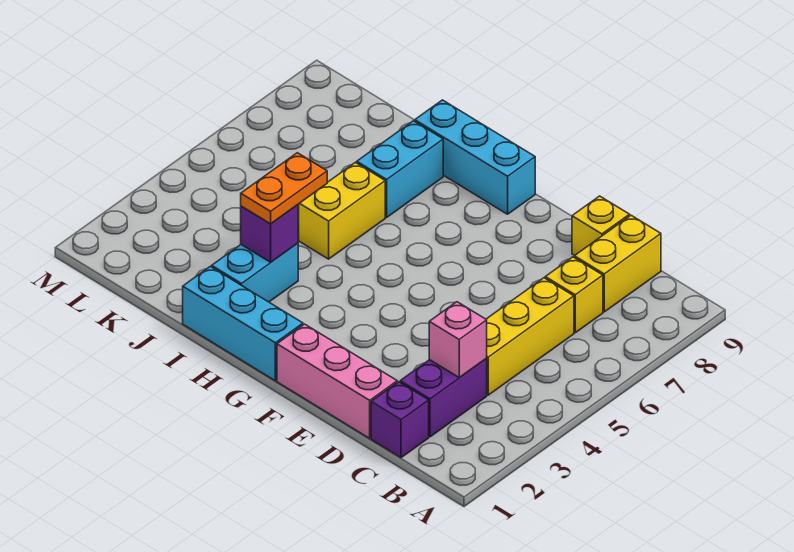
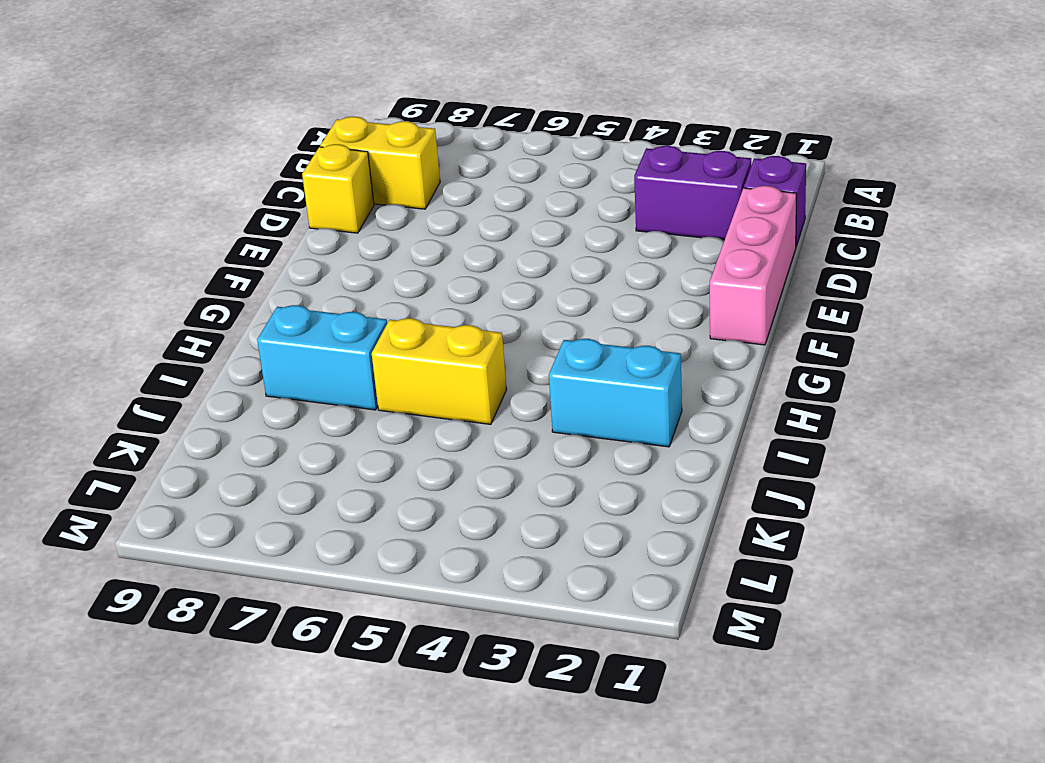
none -> yellow 1x3 brick [486,278,574,395]
none -> yellow 1x1 brick [545,257,603,333]
none -> cyan 1x3 brick [183,267,303,381]

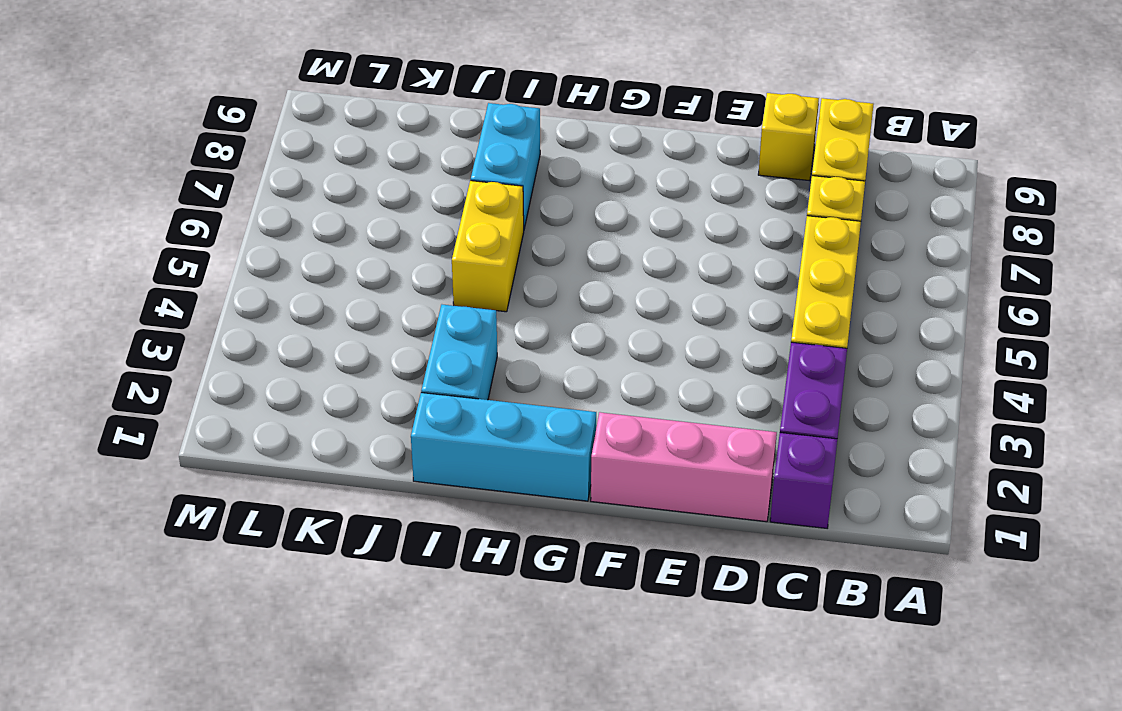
none -> cyan 1x3 brick [415,100,535,214]
none -> pink 1x1 brick [429,302,487,378]
none -> purple 1x1 brick [241,205,298,262]

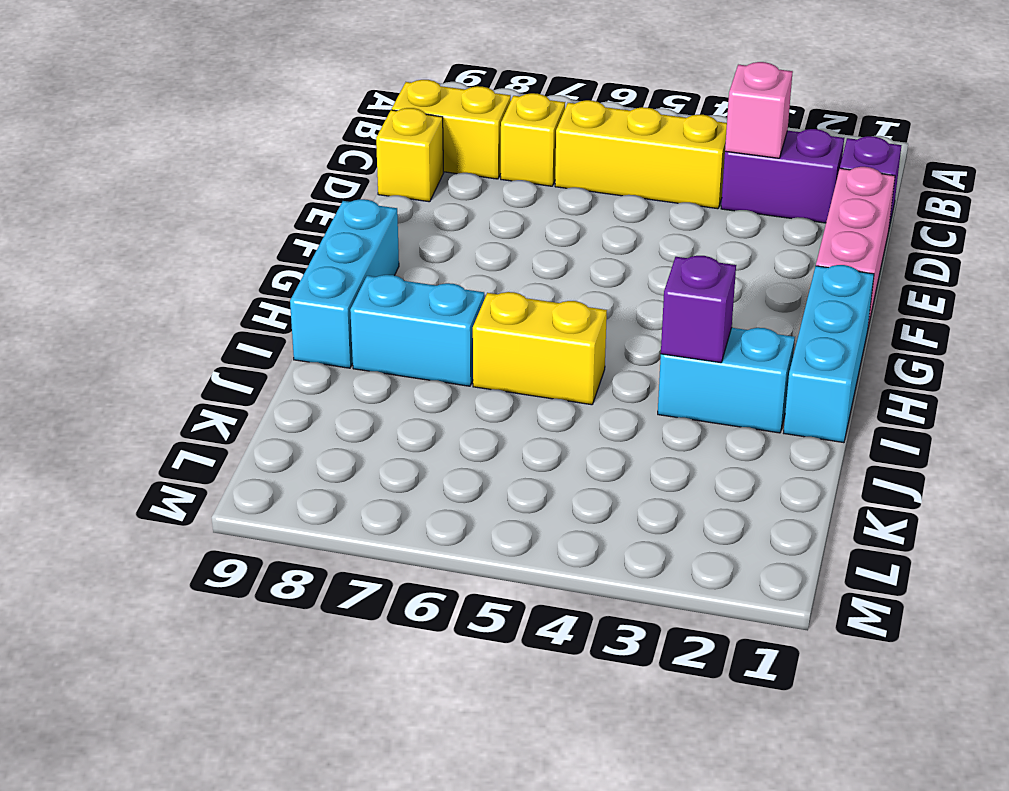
none -> orange 1x2 plate [241,153,327,224]

